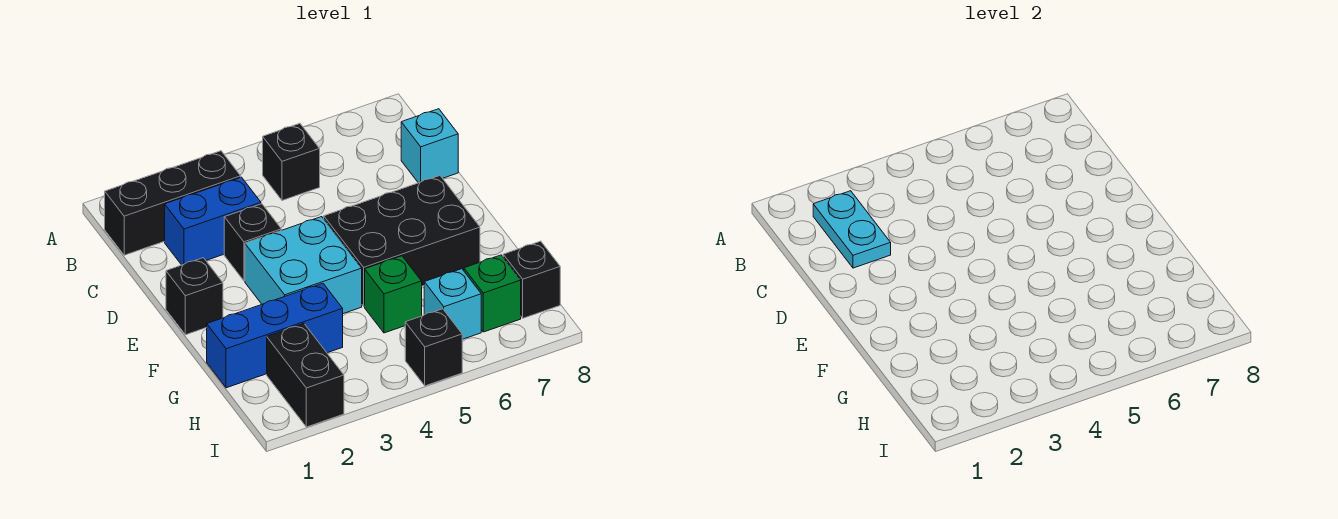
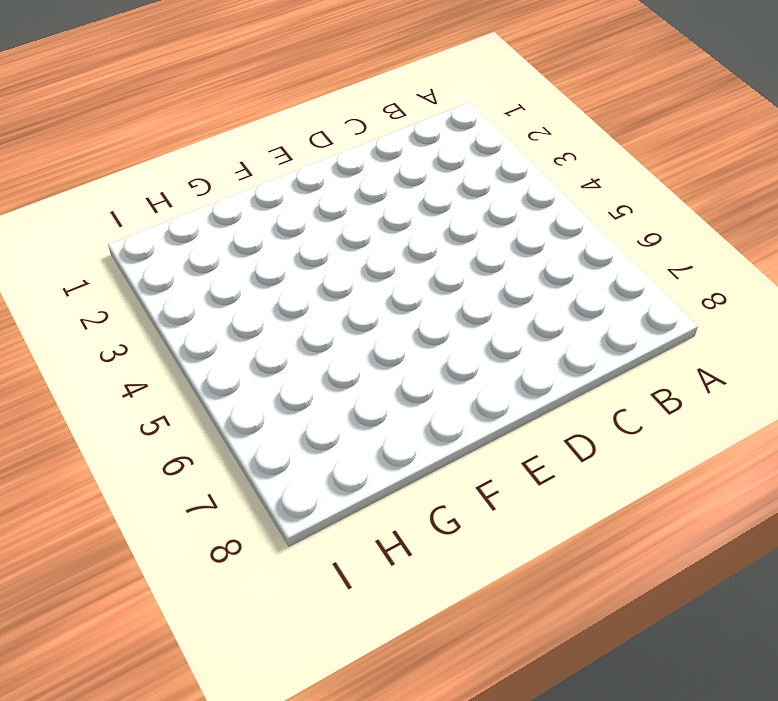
none -> black 1x3 brick [105,151,241,255]
none -> black 1x1 brick [263,123,320,200]
none -> blue 1x2 brick [165,177,261,265]

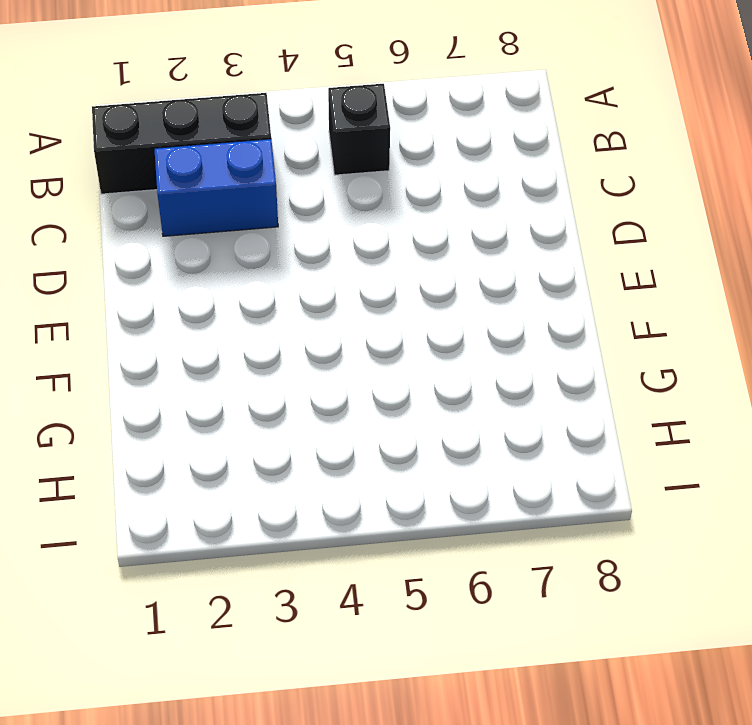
none -> cyan 1x1 brick [401,109,458,183]
none -> black 1x1 brick [224,204,281,281]
none -> black 1x1 brick [166,258,223,335]

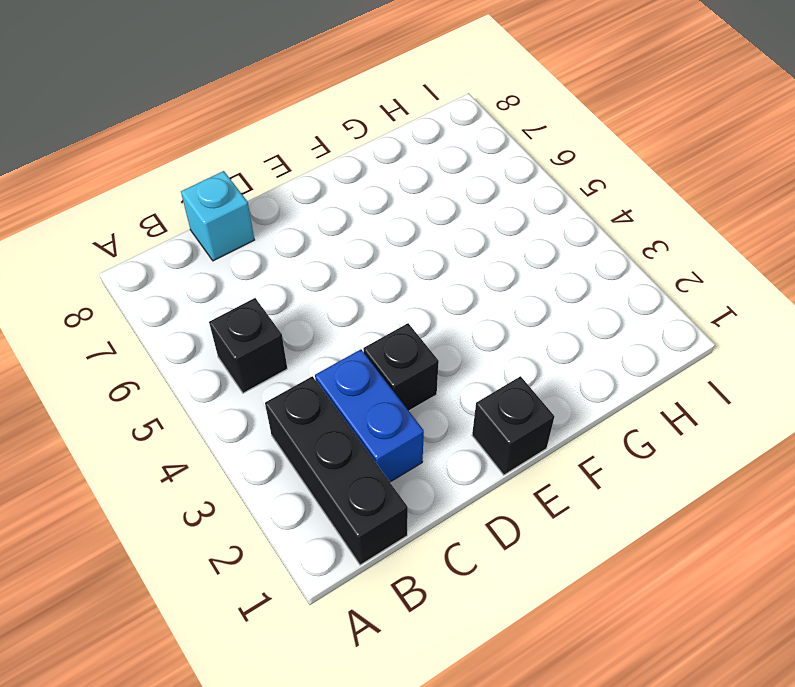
none -> cyan 2x2 brick [245,217,362,314]
none -> black 2x3 brick [324,176,480,306]
none -> blue 1x3 brick [207,283,343,388]

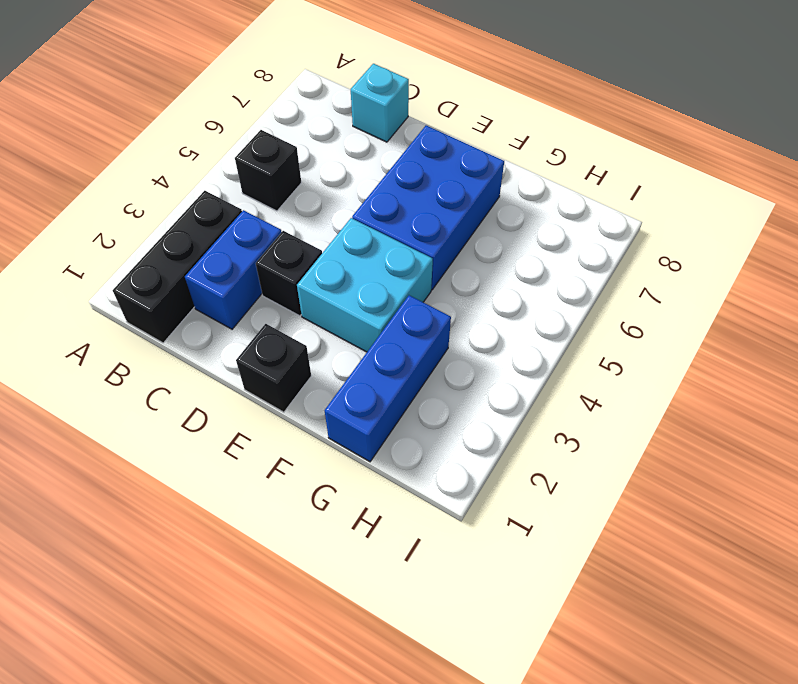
blue 2x3 brick [352,125,504,290] -> black 2x3 brick [324,176,480,306]
none -> green 1x1 brick [365,256,422,333]
none -> black 1x2 brick [267,324,344,427]
none -> cyan 1x1 brick [424,269,481,339]

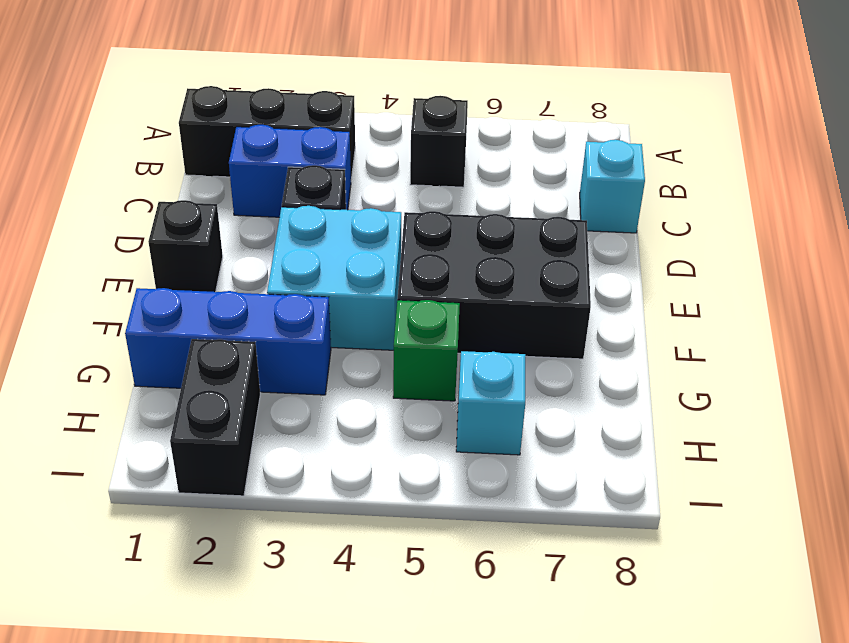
none -> green 1x1 brick [464,255,521,332]
none -> black 1x1 brick [503,241,560,318]
none -> black 1x1 brick [405,309,462,386]

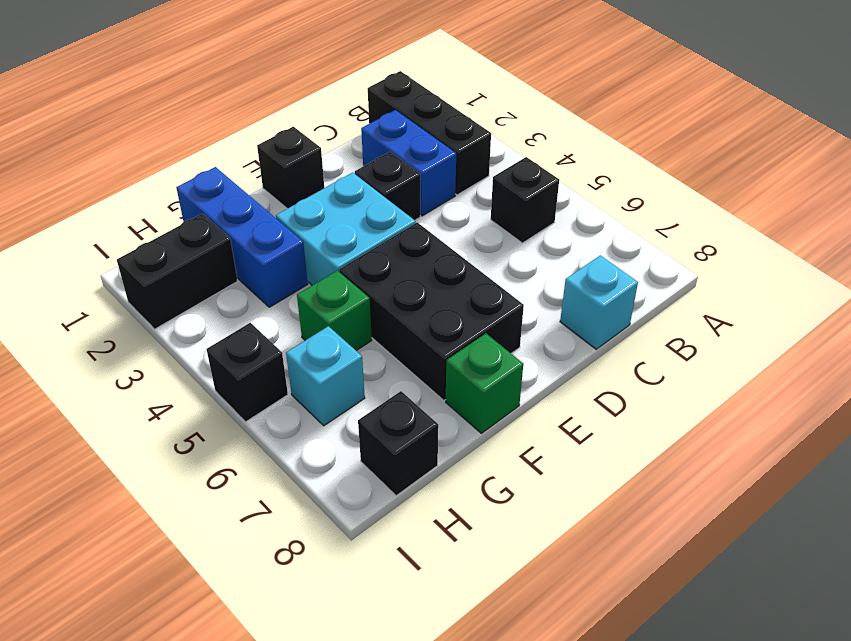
green 1x1 brick [446,333,523,433] -> green 1x1 brick moved to [464,255,521,332]
none -> cyan 1x2 plate [813,191,891,268]

